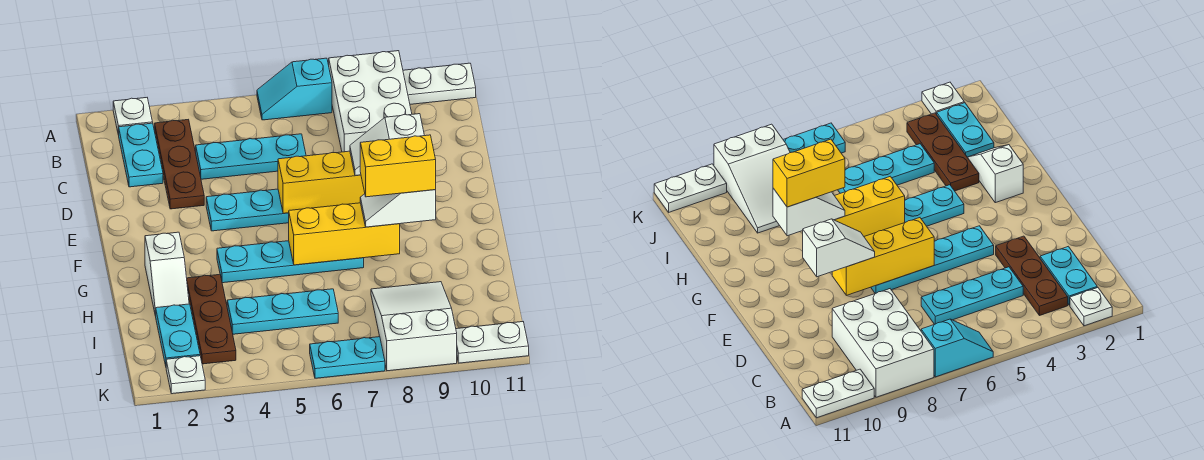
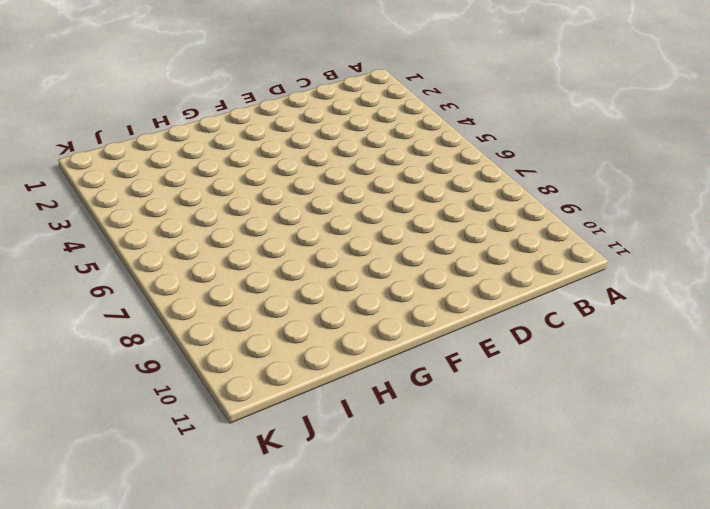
none -> white 1x1 plate [113,98,153,135]
none -> cyan 1x2 slope [257,58,332,120]
none -> white 2x3 brick [329,51,412,152]

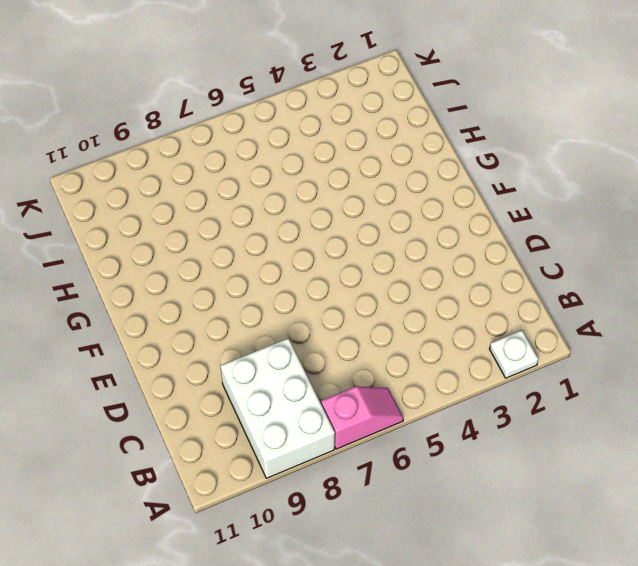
pink 1x2 slope [321,387,403,449] -> cyan 1x2 slope [257,58,332,120]
none -> white 1x2 plate [403,63,476,104]
none -> cyan 1x2 plate [119,123,163,187]
none -> brown 1x3 plate [155,120,204,209]

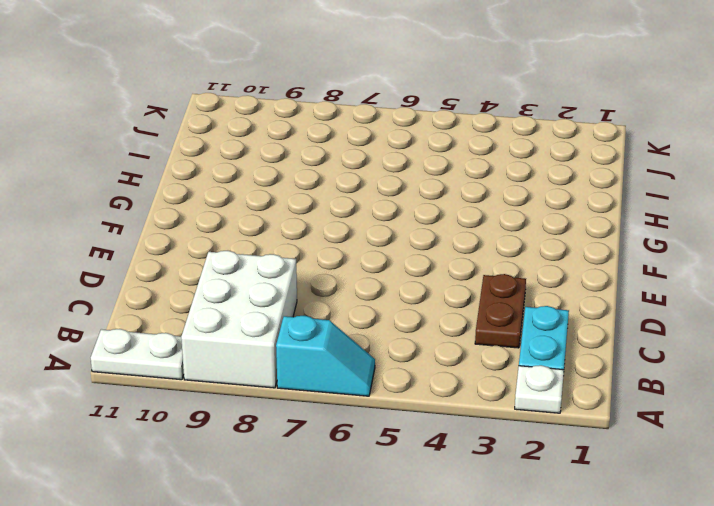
brown 1x2 plate [475,274,526,348] -> brown 1x3 plate [155,120,204,209]
none -> cyan 1x3 plate [196,134,306,179]
none -> cyan 1x4 plate [206,189,289,231]
none -> white 1x2 slope [145,232,189,316]

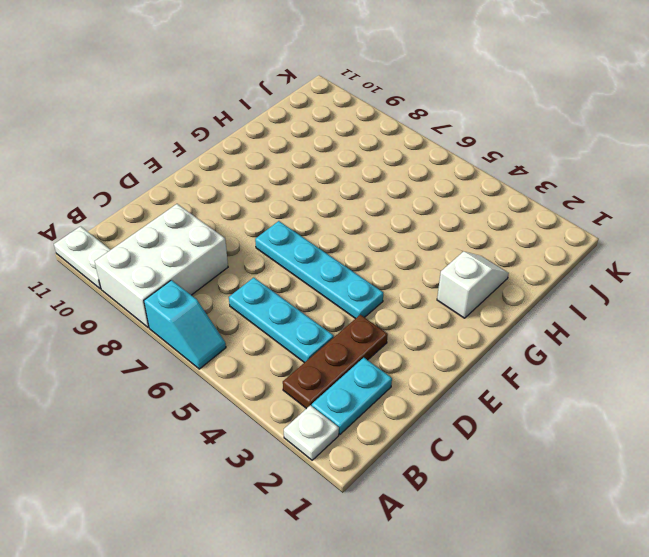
none -> cyan 1x4 plate [217,241,364,283]
none -> brown 1x3 plate [187,275,236,364]
none -> cyan 1x2 plate [155,304,200,366]

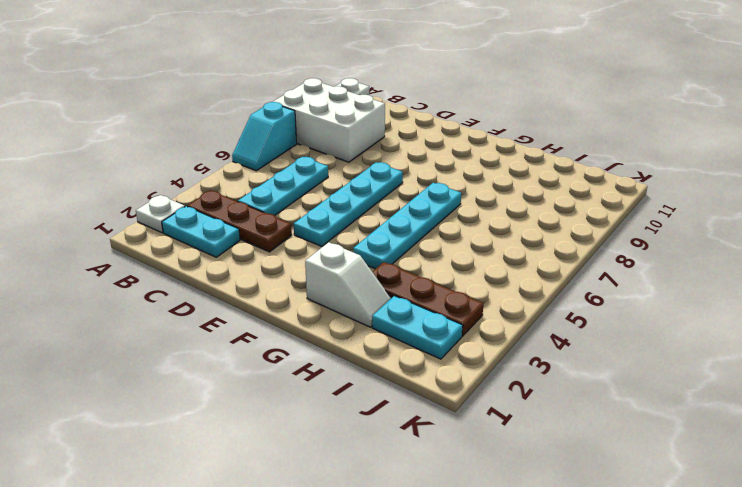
none -> cyan 1x3 plate [227,289,338,334]
none -> white 2x3 slope [371,282,457,371]
none -> white 1x1 plate [166,356,205,394]

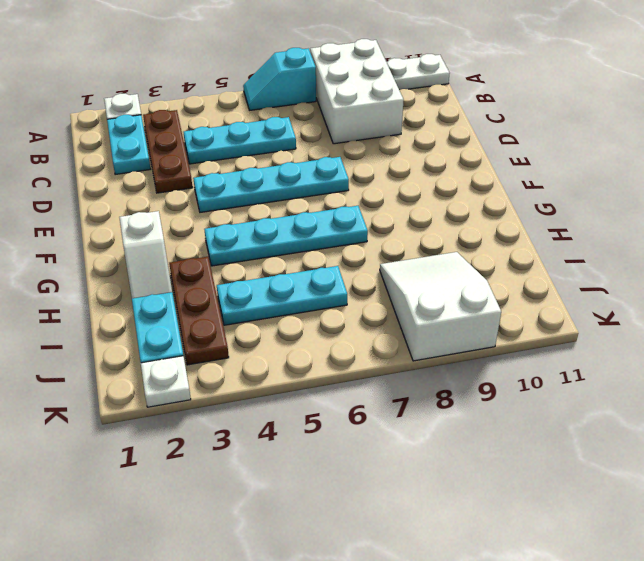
none -> cyan 1x2 plate [310,337,385,378]
none -> white 1x2 plate [456,322,529,363]
none -> yellow 1x3 brick [278,151,365,213]

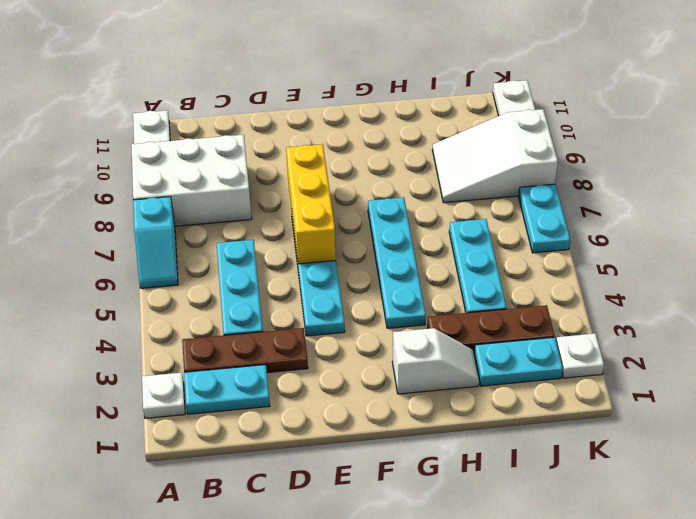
none -> yellow 1x3 brick [289,203,400,265]
none -> white 1x2 slope [350,114,424,176]
none -> white 1x2 slope [360,190,436,227]

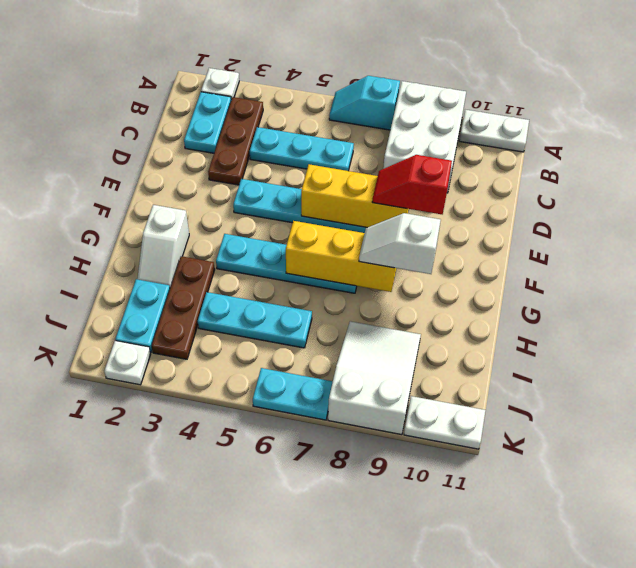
red 1x2 slope [372,155,452,214] -> white 1x2 slope [350,114,424,176]
none -> yellow 1x2 brick [360,135,436,197]

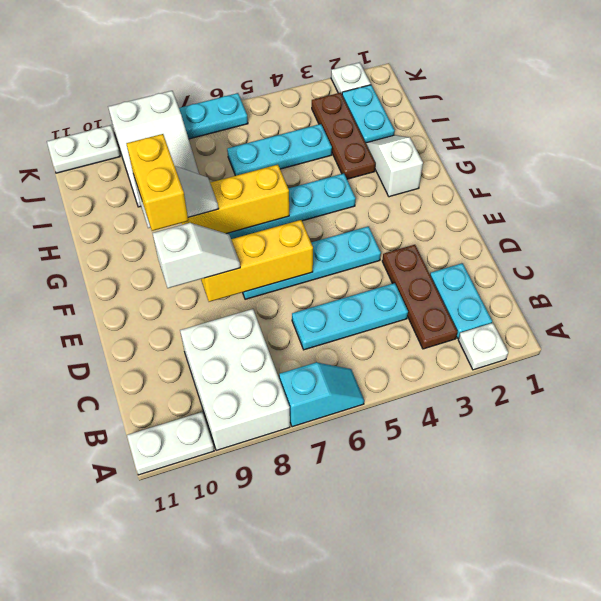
yellow 1x2 brick [126,134,188,231] -> yellow 1x2 brick turned to [360,135,436,197]

